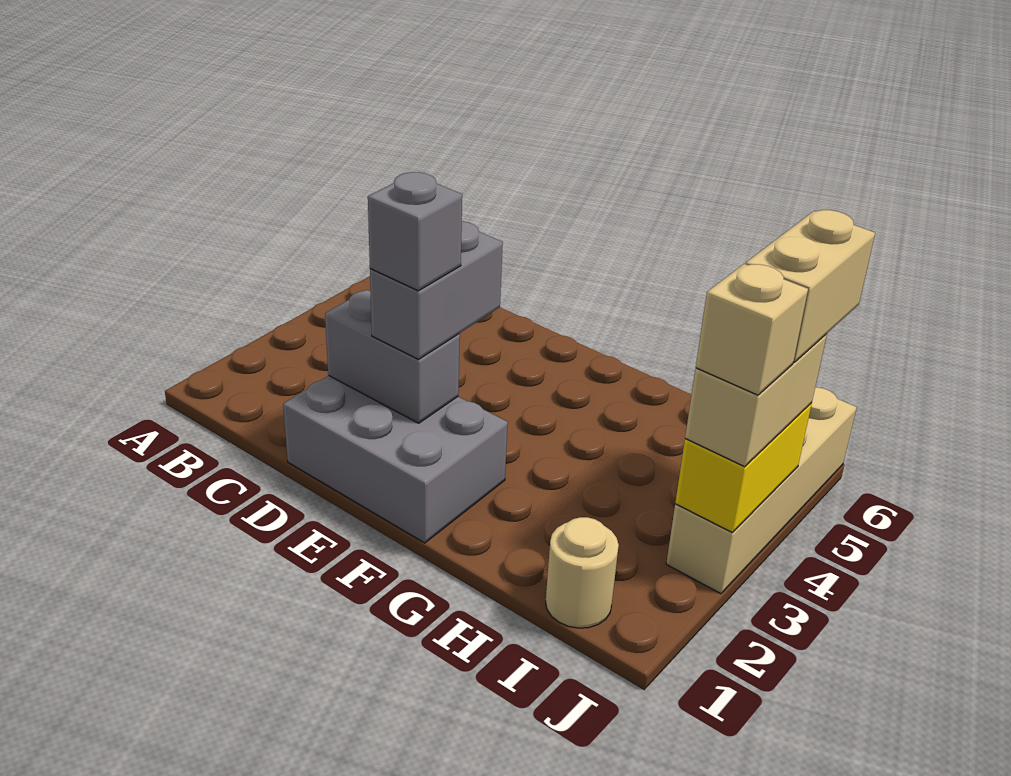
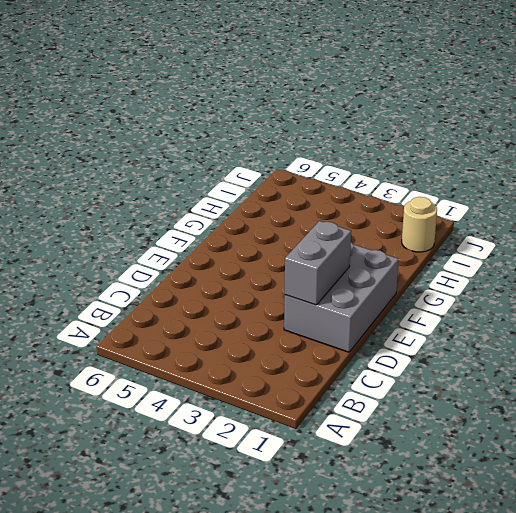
none -> tan 1x4 brick [666,387,857,594]
none -> yellow 1x2 brick [675,403,812,533]

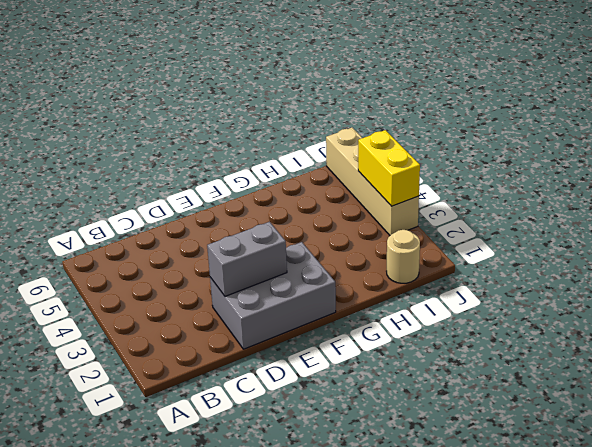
none -> grey 1x2 brick [370,221,503,359]
none -> tan 1x2 brick [685,334,827,467]

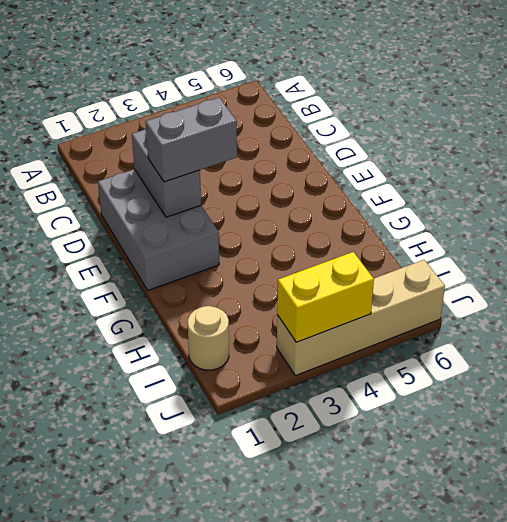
none -> tan 1x2 brick [685,334,827,467]
none -> grey 1x1 brick [368,172,462,291]

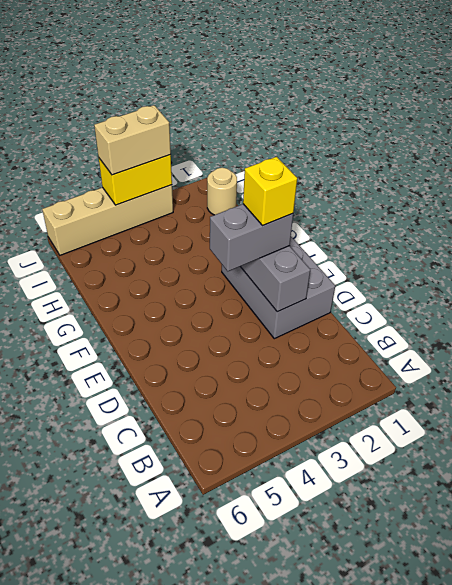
yellow 1x1 brick [243,157,297,226] -> grey 1x1 brick [368,172,462,291]
none -> tan 1x1 brick [696,264,808,395]
none -> tan 1x2 brick [746,210,875,362]

